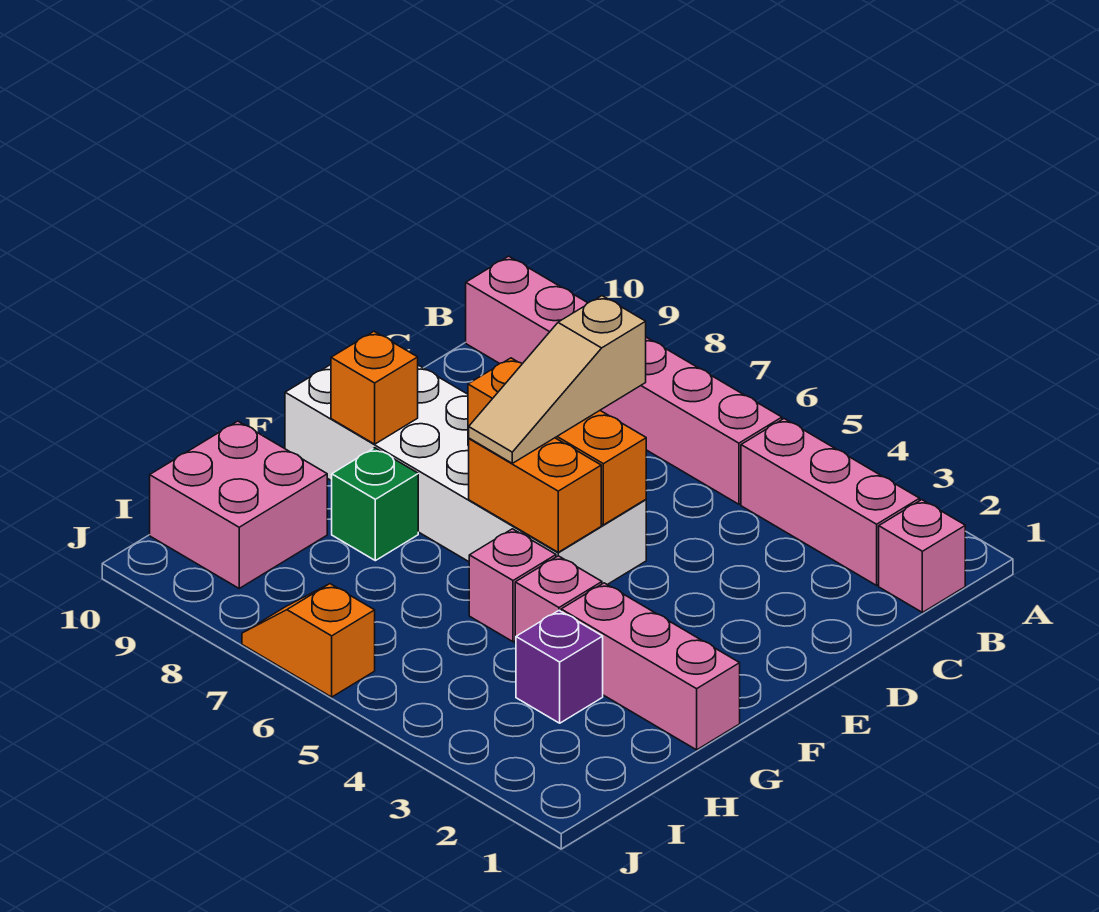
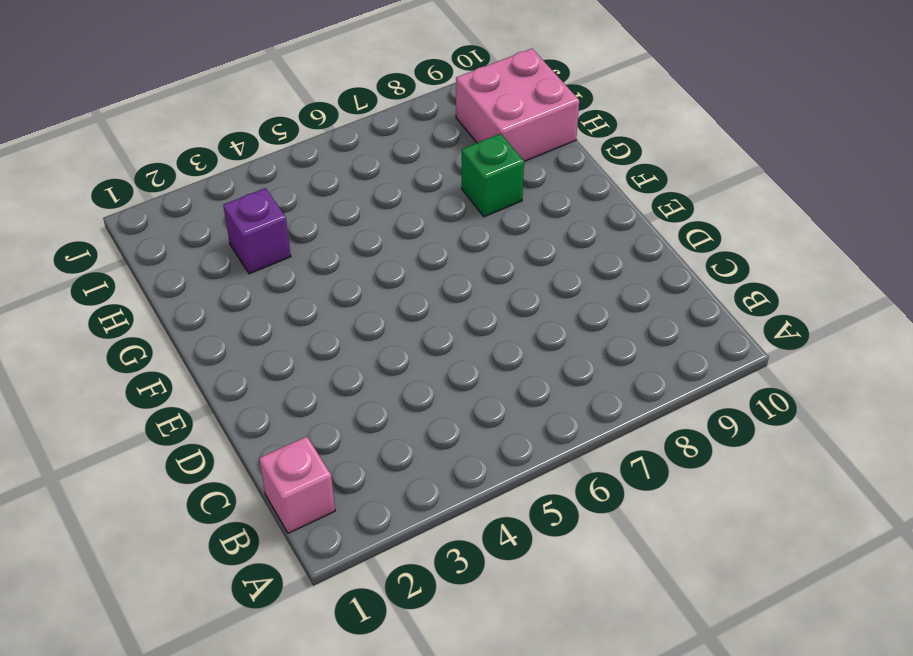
none -> pink 1x3 brick [741,419,920,585]
none -> pink 1x6 brick [466,256,782,504]
none -> white 2x6 brick [285,365,646,585]

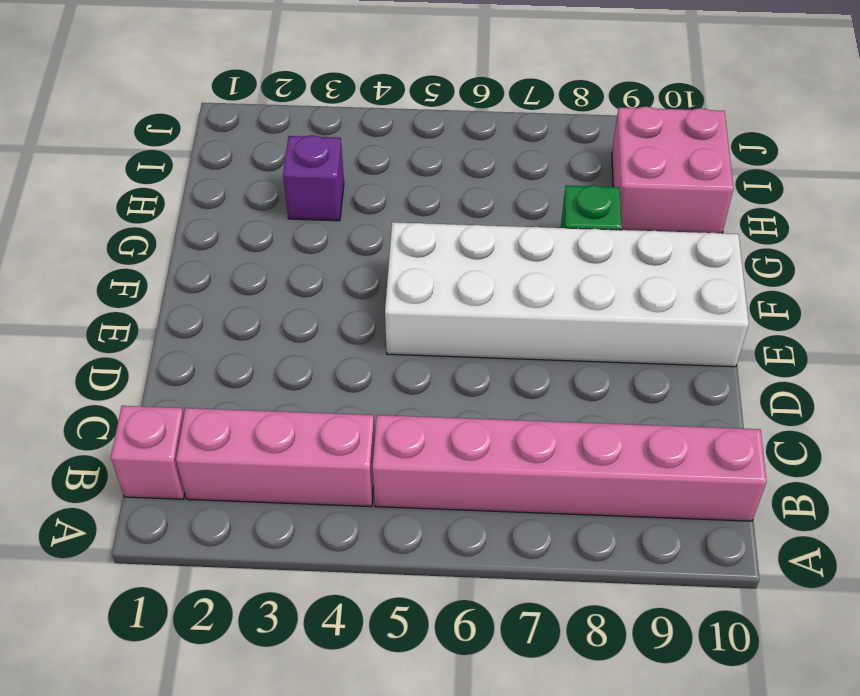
none -> pink 1x3 brick [561,583,740,750]
none -> pink 1x1 brick [515,556,602,643]
none -> pink 1x1 brick [469,529,556,642]

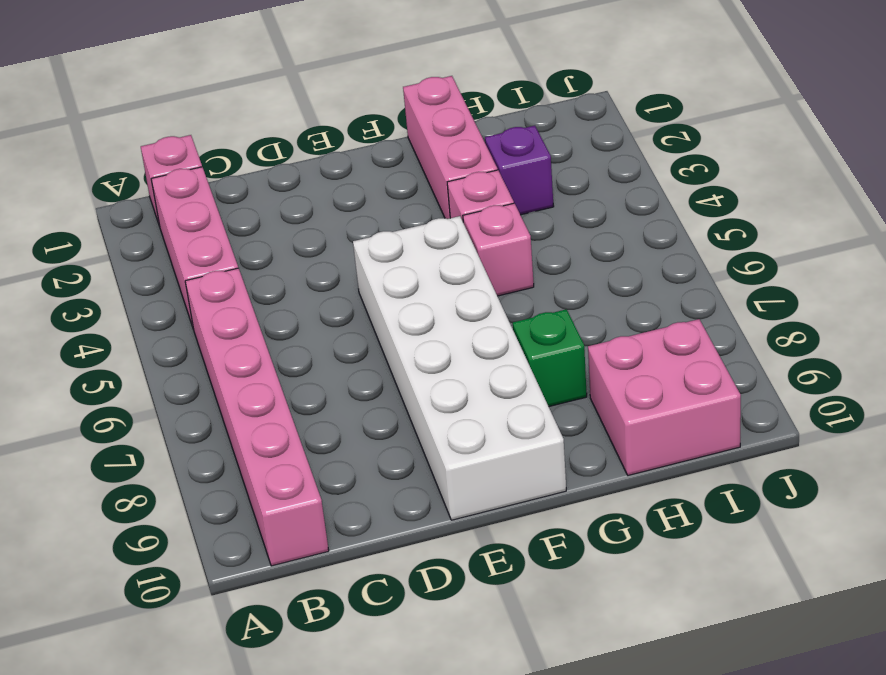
none -> orange 1x2 slope [242,584,375,697]
none -> orange 1x3 brick [468,358,646,525]
none -> orange 1x2 brick [469,438,601,552]

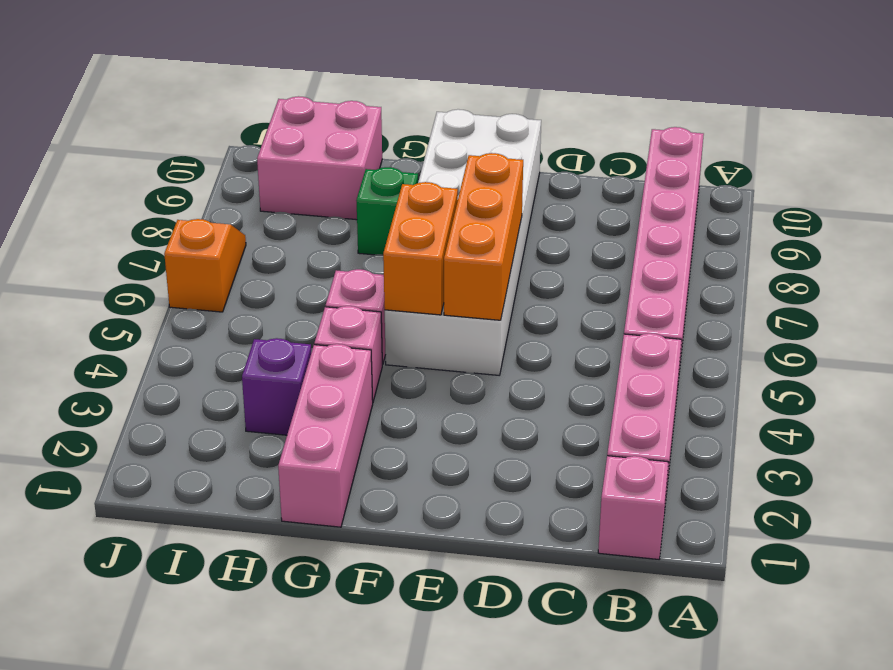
none -> orange 1x1 brick [331,332,418,444]
none -> tan 1x3 slope [469,296,646,463]

